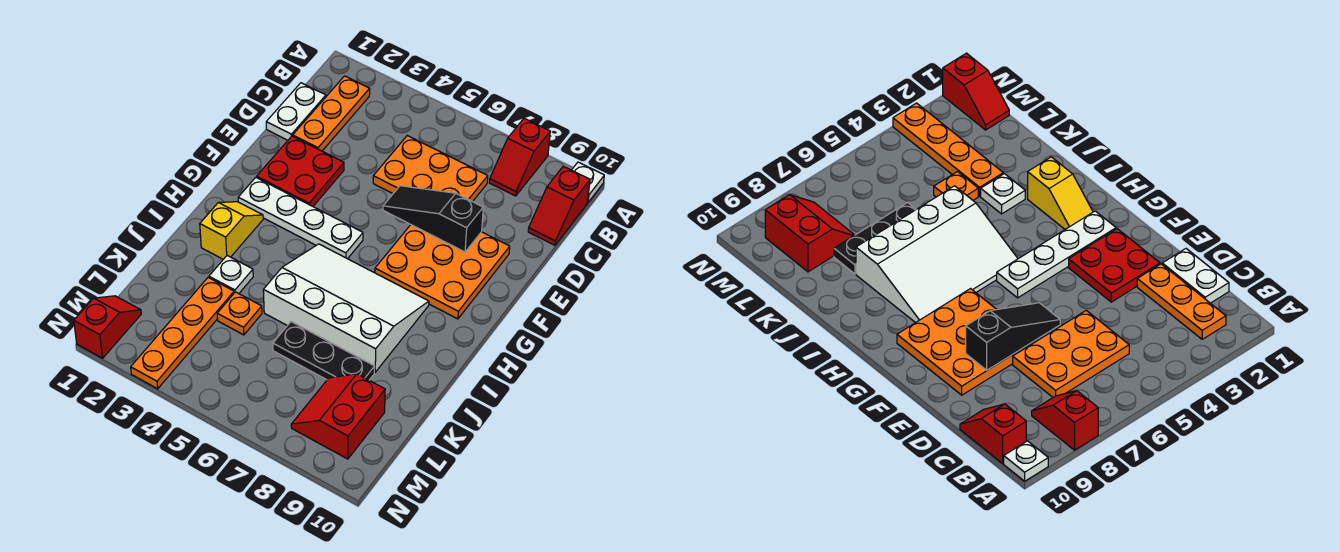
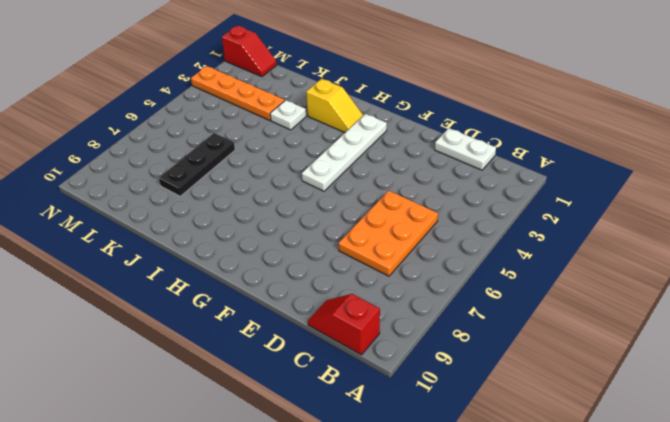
none -> red 1x2 slope [489,118,550,196]
none -> white 1x1 plate [572,162,604,203]
none -> orange 1x3 plate [293,76,370,151]

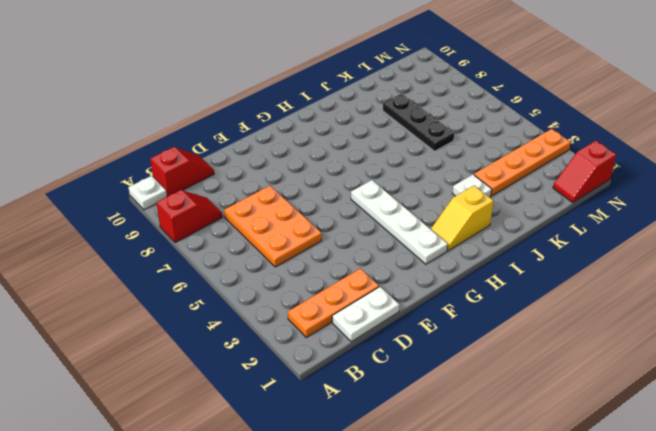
none -> red 2x2 plate [257,136,344,206]
none -> orange 3x3 plate [375,225,510,319]
none -> white 3x4 slope [263,244,429,372]

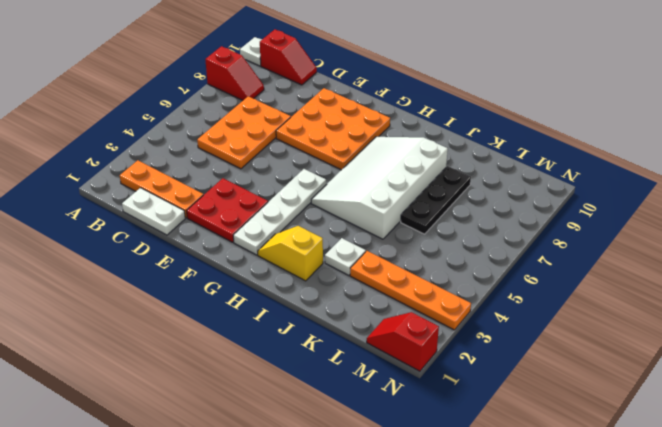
none -> orange 1x1 plate [217,292,262,335]
none -> red 2x2 slope [291,374,385,459]
none -> black 1x3 slope [383,186,483,252]

